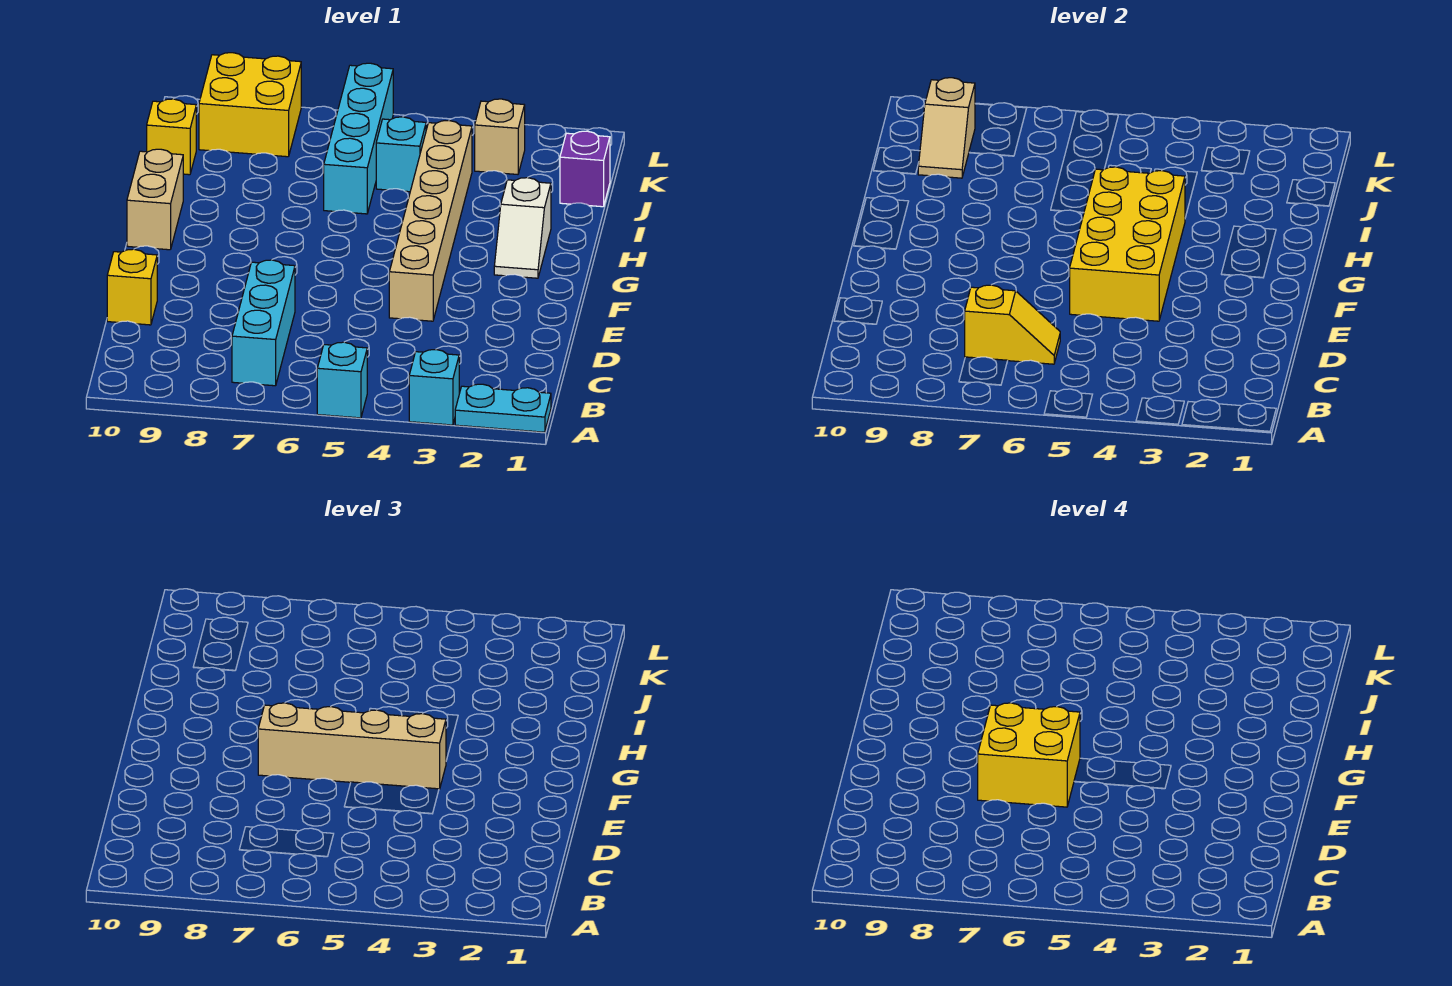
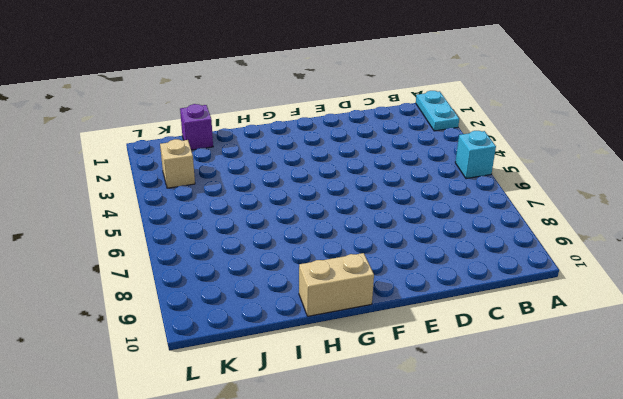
none -> cyan 1x1 brick [409,350,459,425]
none -> cyan 1x3 brick [232,260,295,386]
none -> yellow 1x1 brick [107,249,157,325]

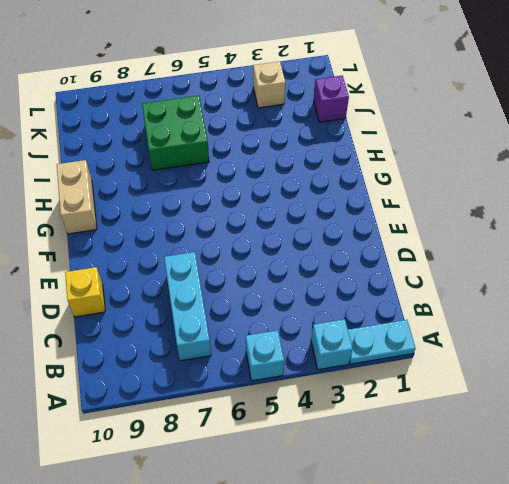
green 2x2 brick [142,95,209,170] -> cyan 1x4 brick [324,63,393,214]
none -> tan 1x6 brick [389,121,472,321]
none -> white 1x2 slope [494,178,551,278]
none -> cyan 1x1 brick [376,117,426,192]

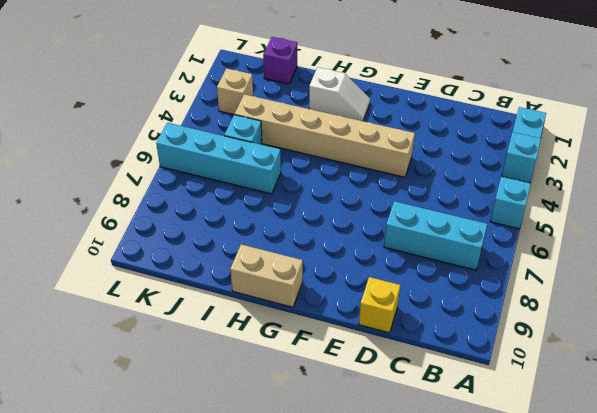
none -> yellow 1x1 brick [147,99,196,175]
none -> yellow 2x2 brick [199,53,301,157]
none -> yellow 1x2 slope [965,285,1060,364]

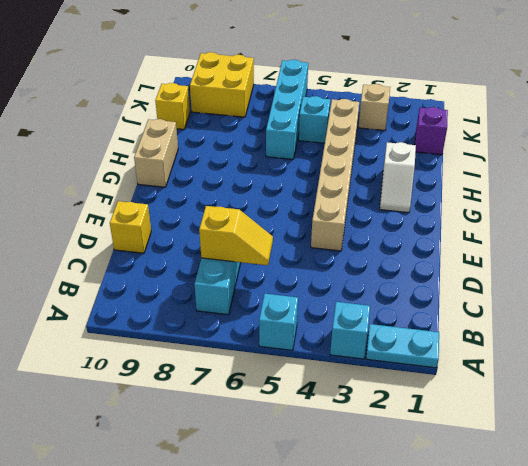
none -> yellow 2x4 brick [1070,167,1185,321]
none -> tan 1x2 slope [918,78,975,178]
none -> tan 1x4 brick [258,703,446,789]

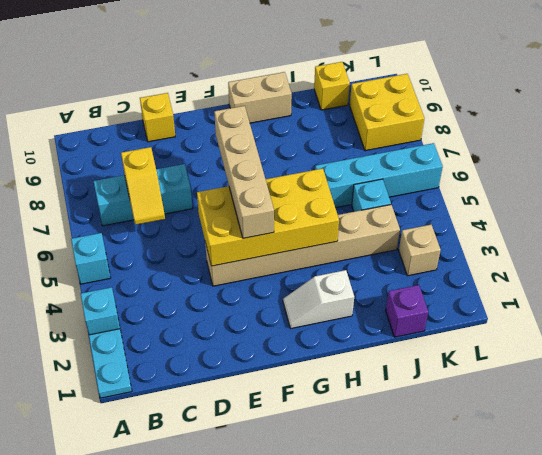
none -> tan 1x2 slope [918,78,975,178]
none -> yellow 2x2 brick [978,703,1080,807]

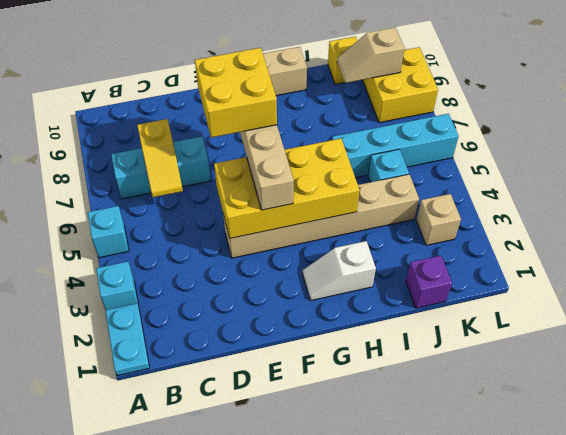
none -> yellow 1x1 brick [107,249,157,325]

